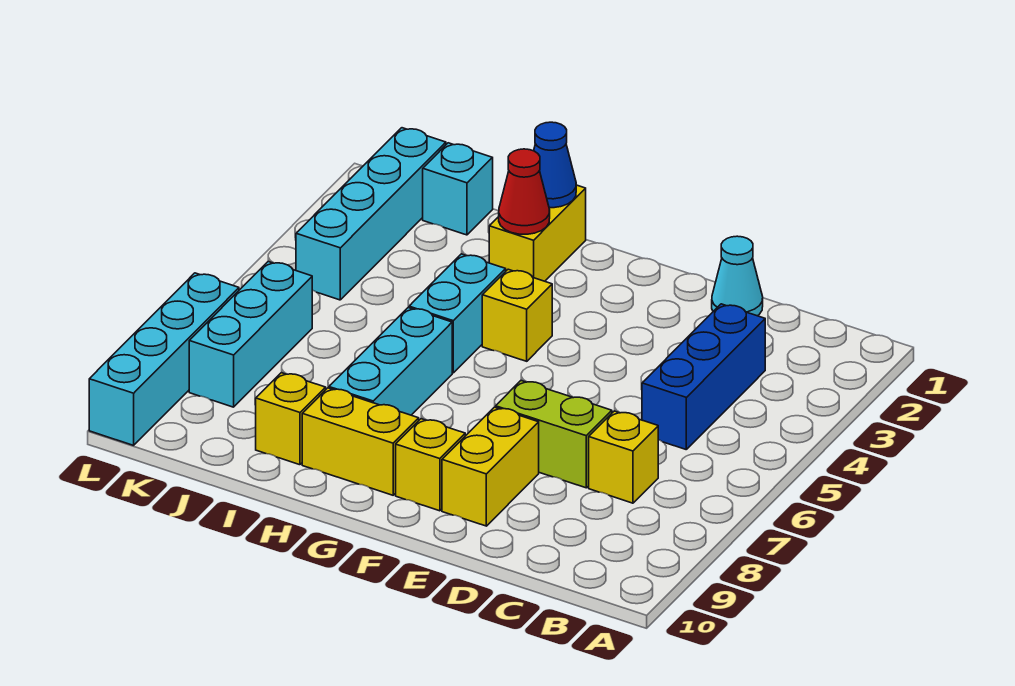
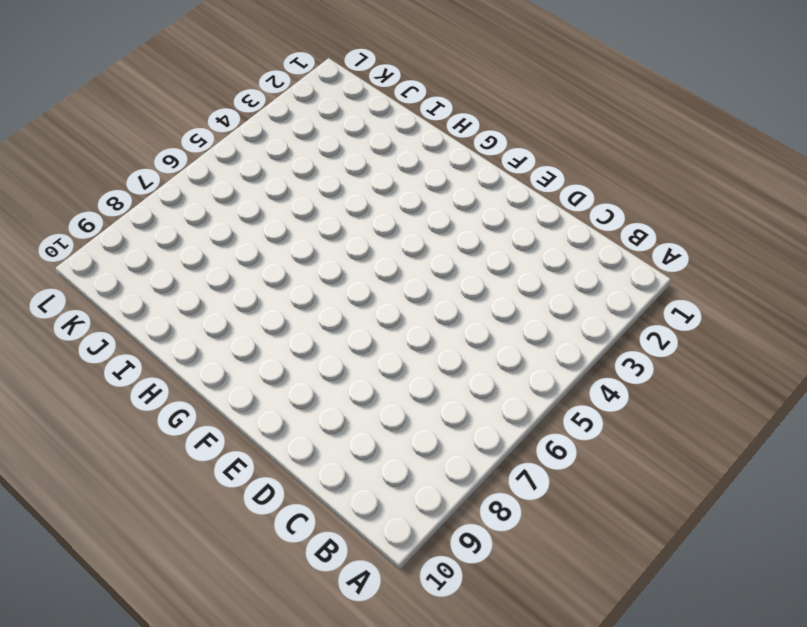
none -> blue 1x3 brick [642,304,765,449]
none -> yellow 1x1 brick [589,411,658,503]
none -> cyan 1x1 cone [712,236,763,316]

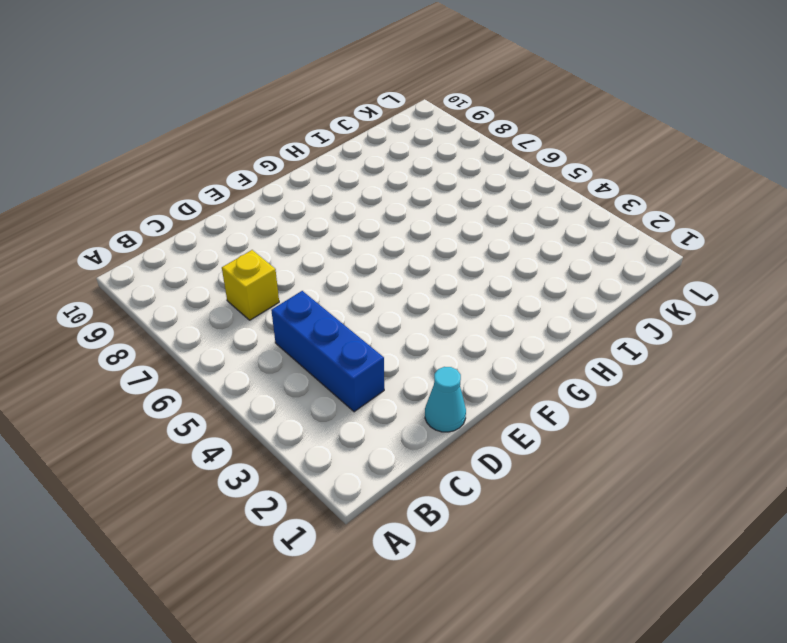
none -> lime 1x2 brick [496,381,612,488]
none -> yellow 1x2 brick [442,407,539,526]
none -> yellow 1x1 brick [396,419,465,511]

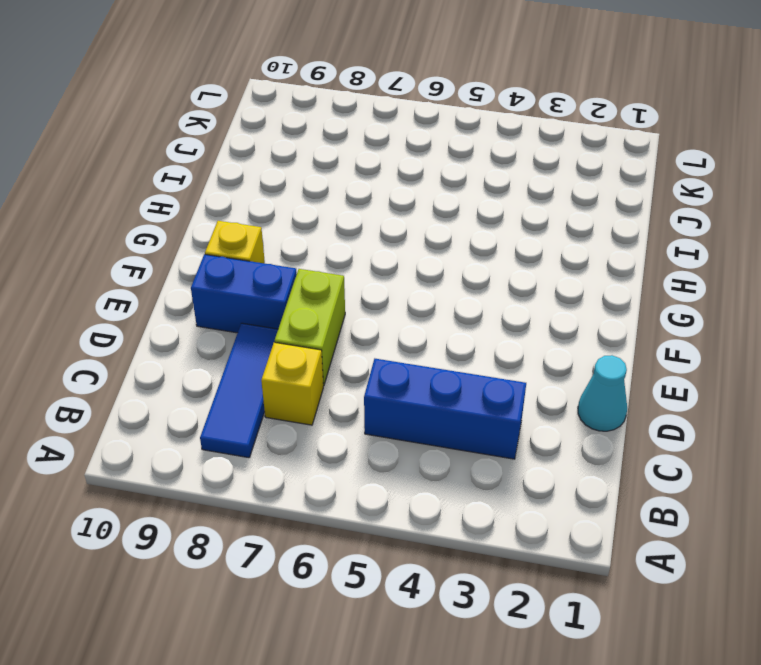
blue 1x3 tile [200,323,278,458] -> none
blue 1x2 brick [191,254,297,333] -> yellow 1x2 brick [442,407,539,526]
none -> yellow 1x1 brick [482,269,552,361]
none -> yellow 1x2 brick [302,388,419,495]
none -> yellow 1x2 brick [489,185,586,281]

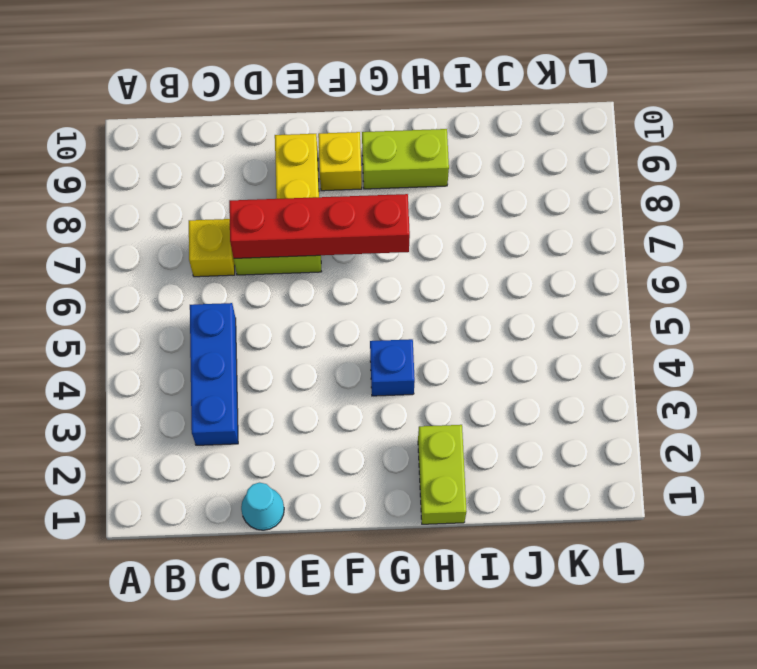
red 1x4 brick [229,194,410,258] -> none
blue 1x1 brick [370,339,415,396] -> yellow 1x1 brick [482,269,552,361]
lime 1x2 brick [362,129,449,189] -> yellow 1x2 brick [302,388,419,495]
lime 1x2 brick [418,425,467,524] -> yellow 1x2 brick [489,185,586,281]
none -> cyan 1x2 brick [409,254,506,373]
none -> cyan 1x3 brick [329,308,452,415]
none -> yellow 1x1 brick [256,373,326,465]

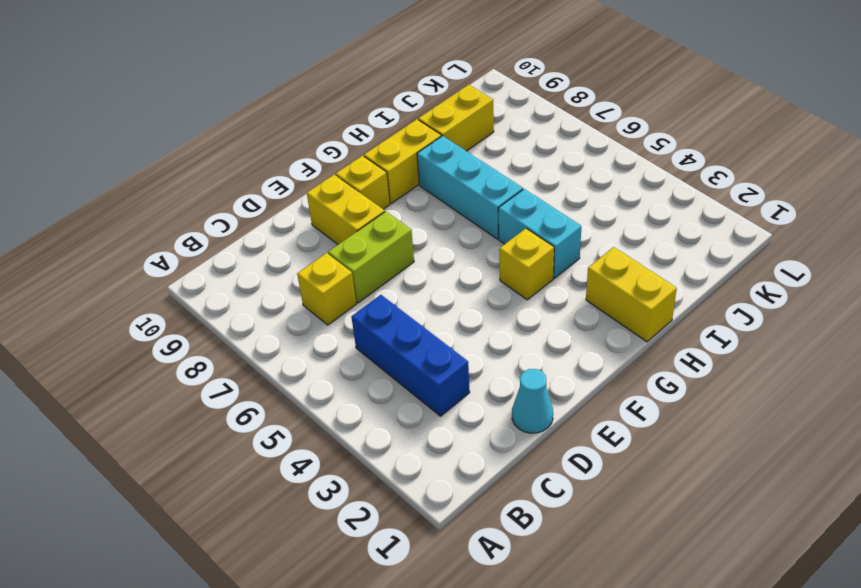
yellow 1x2 brick [418,85,494,151] -> yellow 1x1 brick [256,373,326,465]
none -> cyan 1x1 brick [423,143,493,235]
none -> cyan 1x4 brick [296,128,446,300]
none -> cyan 1x3 brick [189,262,312,407]

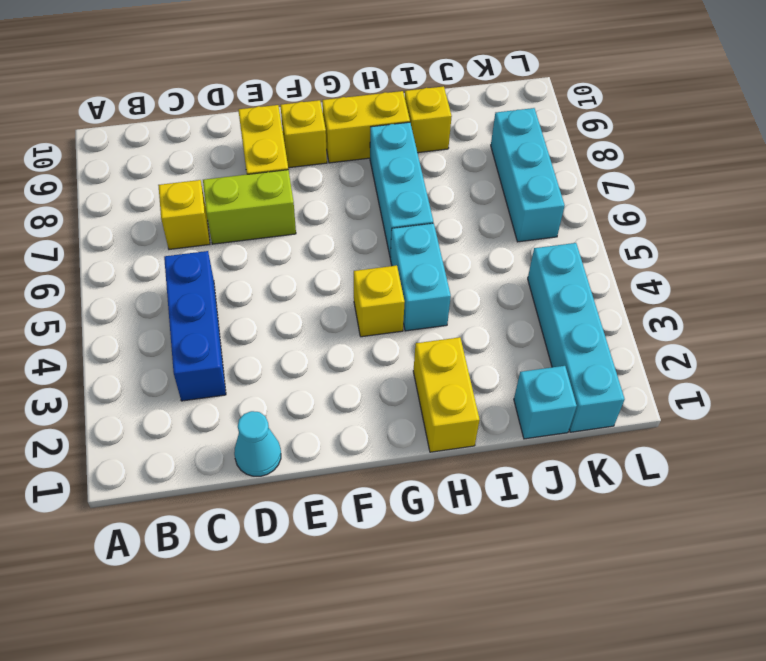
none -> cyan 1x4 brick [89,273,239,445]
none -> blue 1x1 cone [534,122,576,208]
none -> red 1x1 cone [499,149,550,234]

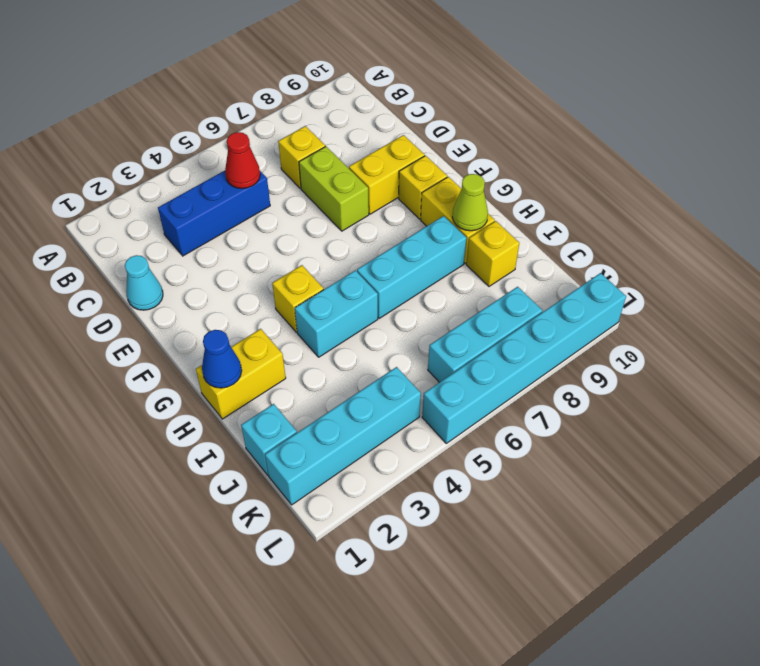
red 1x1 cone [225,132,260,188] -> red 1x1 cone moved to [499,149,550,234]
lime 1x1 cone [452,174,488,231] -> none
cyan 1x6 brick [422,273,626,443] -> cyan 1x4 brick [89,273,239,445]

